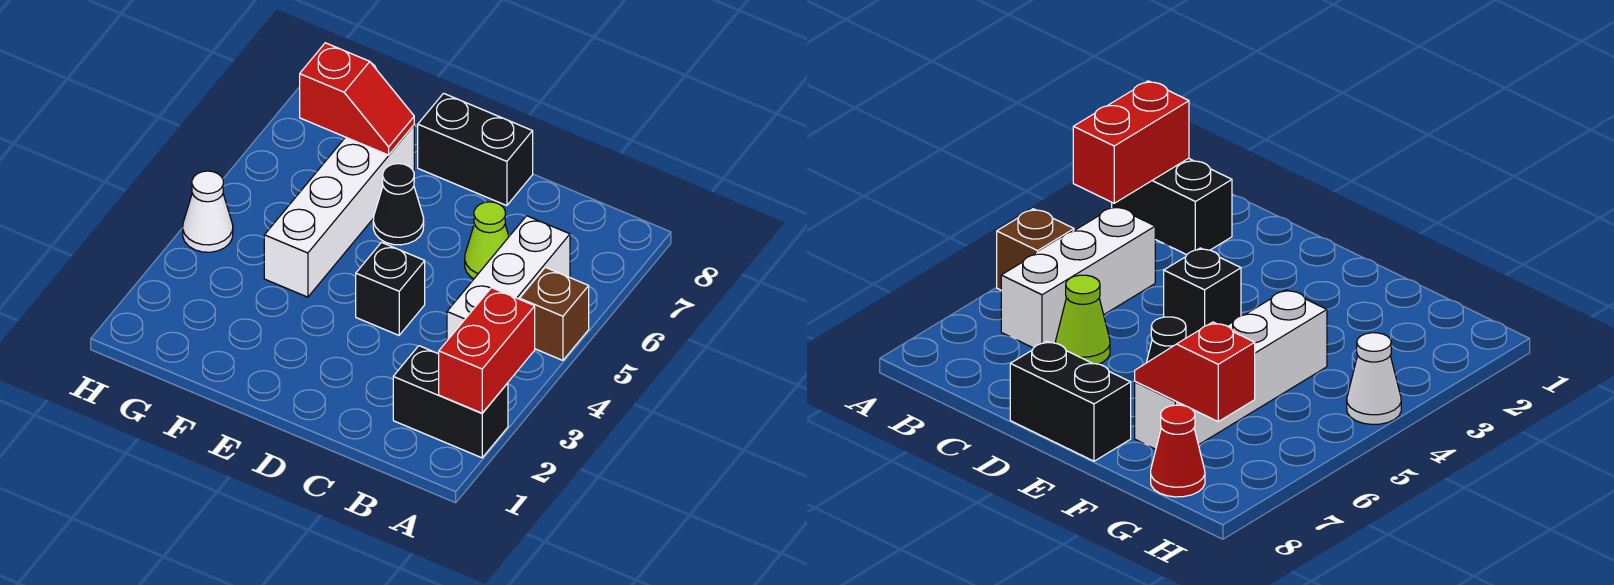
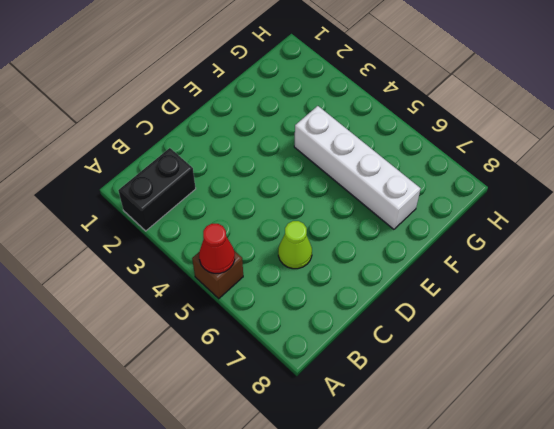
red 1x1 cone [199,224,235,273] -> red 1x1 cone moved to [1151,405,1205,497]
none -> white 1x3 brick [447,216,570,340]
none -> black 1x1 brick [356,242,425,335]
none -> black 1x2 brick [418,93,533,206]

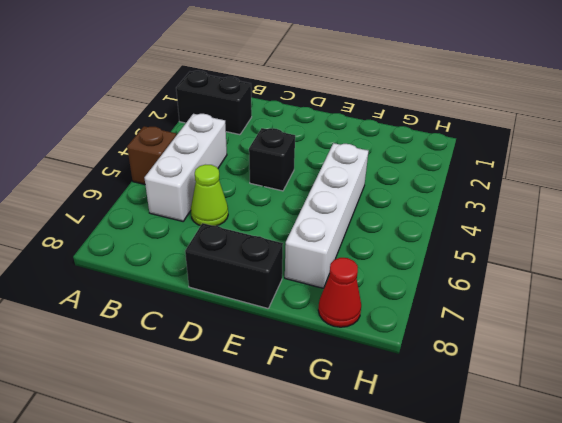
none -> black 1x1 cone [373,164,424,245]
none -> white 1x1 cone [183,171,233,252]
none -> red 1x2 brick [439,288,535,413]

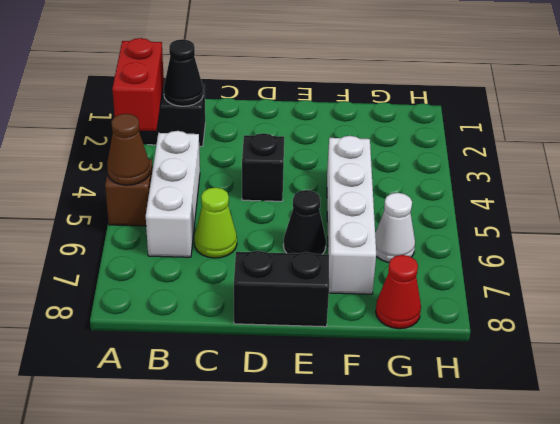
brown 1x1 cone [107,114,150,185] -> none
black 1x1 cone [164,39,203,106] -> none
white 1x1 cone [375,193,415,263] -> white 1x1 cone moved to [183,171,233,252]
none -> red 1x2 slope [300,43,414,155]

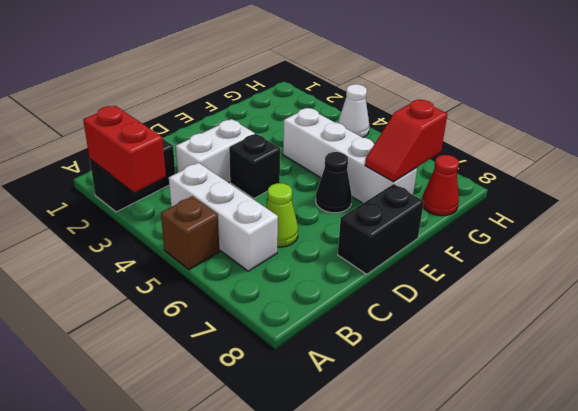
white 1x2 brick [176,119,255,183] -> none

